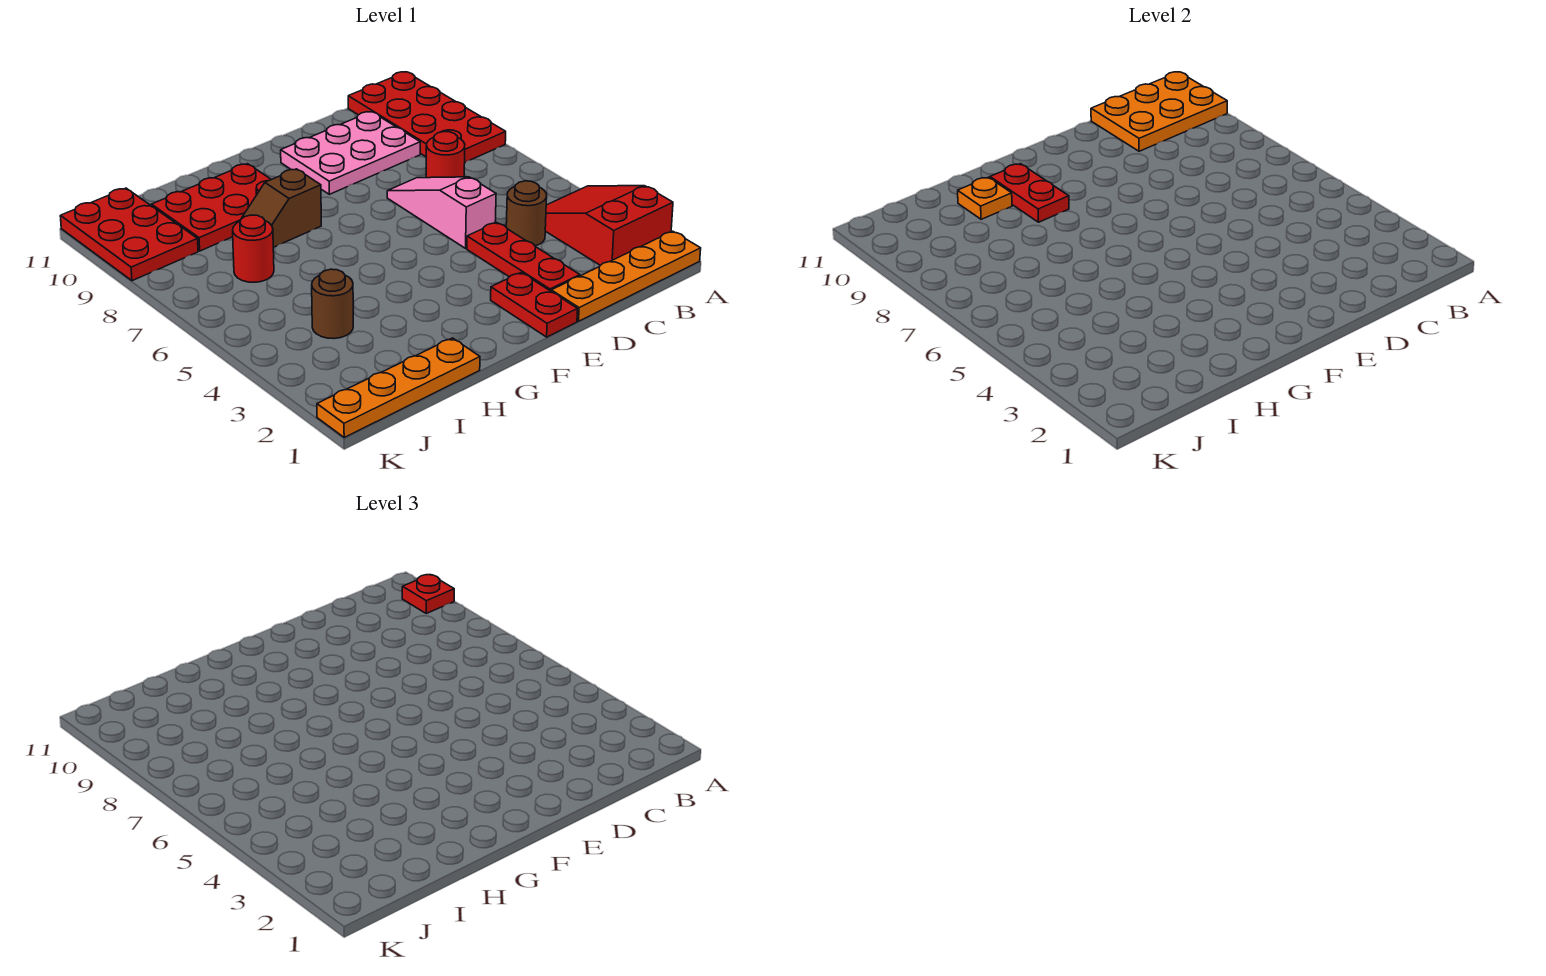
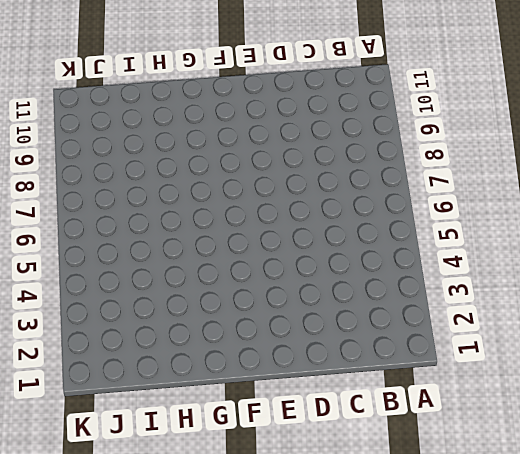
none -> orange 1x4 plate [551,231,701,321]
none -> red 2x3 slope [545,186,673,265]
none -> red 2x4 plate [348,72,506,162]

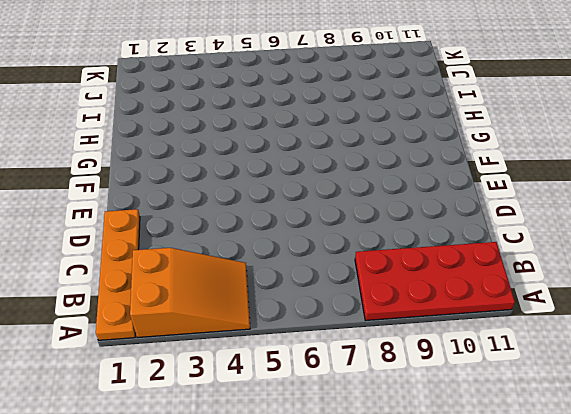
orange 2x3 slope [130,248,250,338] -> red 2x3 slope [545,186,673,265]
none -> brown 1x1 round brick [506,181,547,246]
none -> red 1x1 round brick [426,132,465,178]
none -> pink 2x3 plate [281,112,420,194]

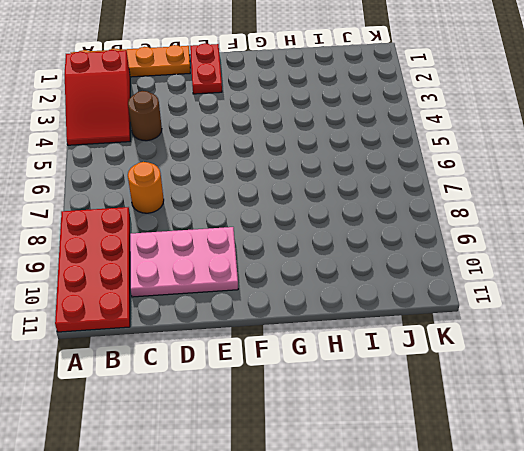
orange 1x1 round brick [128,162,164,213] -> red 1x1 round brick [426,132,465,178]
none -> red 1x3 plate [467,222,580,291]
none -> pink 1x3 slope [387,177,496,248]
none -> brown 1x2 slope [239,169,321,247]

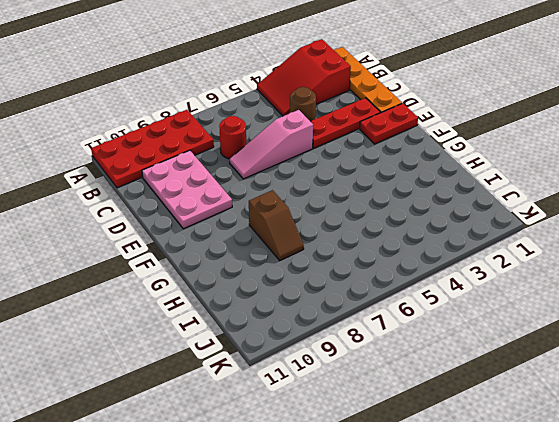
none -> red 2x3 plate [151,164,271,251]
none -> orange 1x4 plate [317,338,480,437]
none -> brown 1x1 round brick [312,269,353,339]

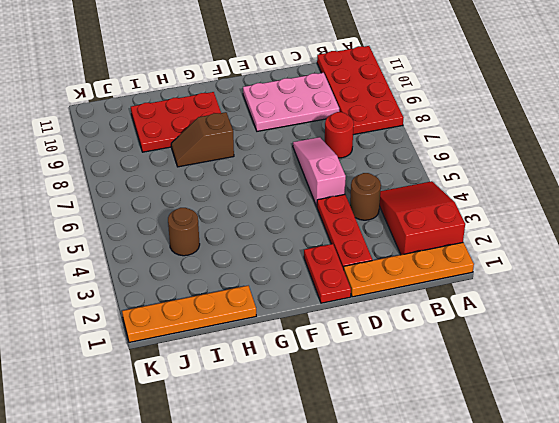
none -> red 1x1 round brick [233,215,274,282]
none -> red 2x3 plate [60,188,198,281]
none -> orange 2x3 plate [1091,72,1227,151]

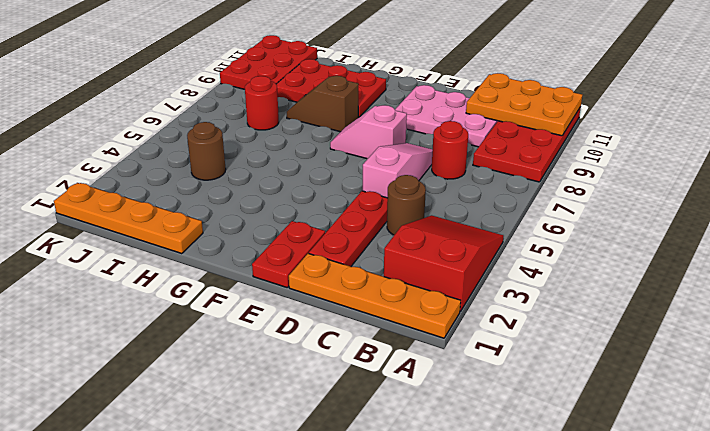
pink 1x2 slope [330,105,407,159] -> none
none -> red 1x2 plate [990,164,1069,222]
none -> orange 1x1 plate [958,177,1012,219]
none -> red 1x1 plate [402,575,454,613]

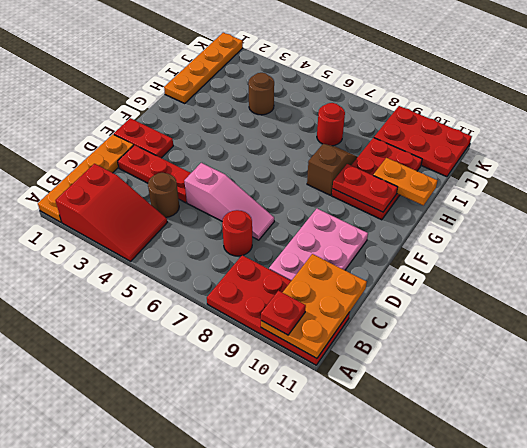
orange 1x2 plate [373,158,438,205] -> orange 1x1 plate [958,177,1012,219]

